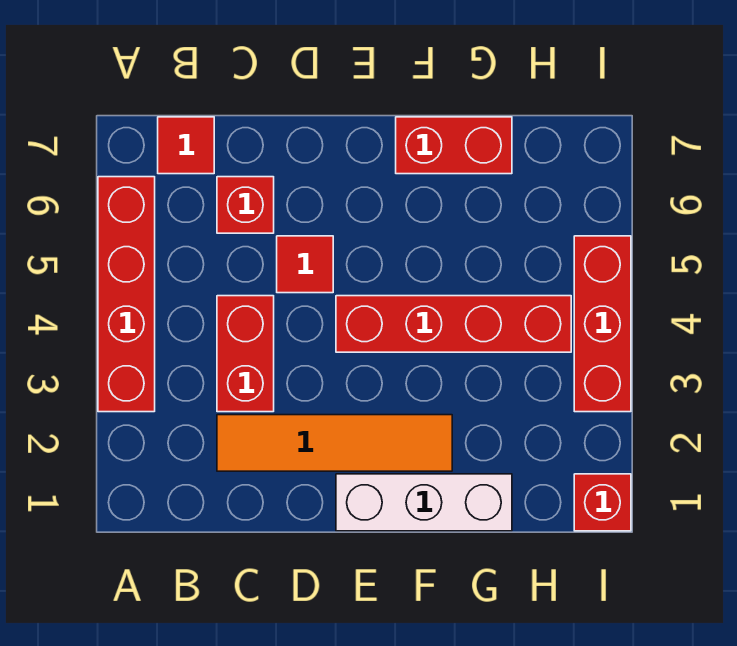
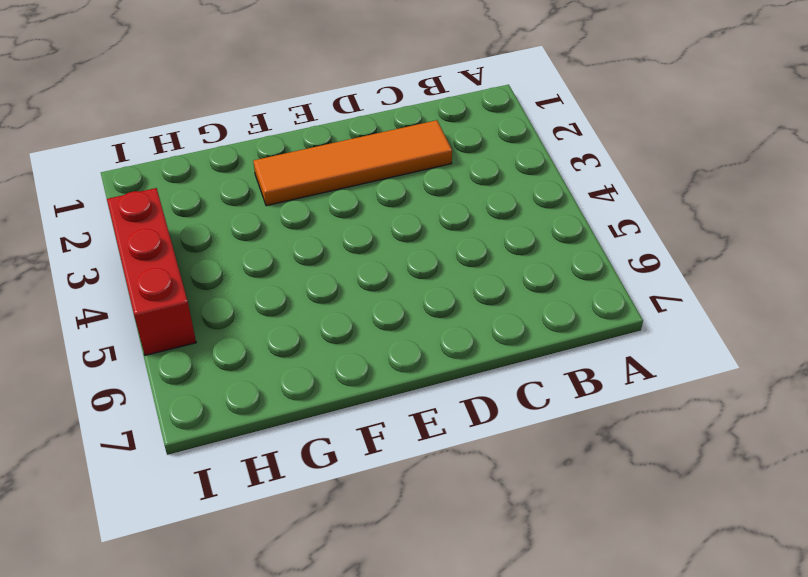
none -> red 1x4 brick [98,177,155,412]
none -> red 1x1 tile [158,117,214,174]

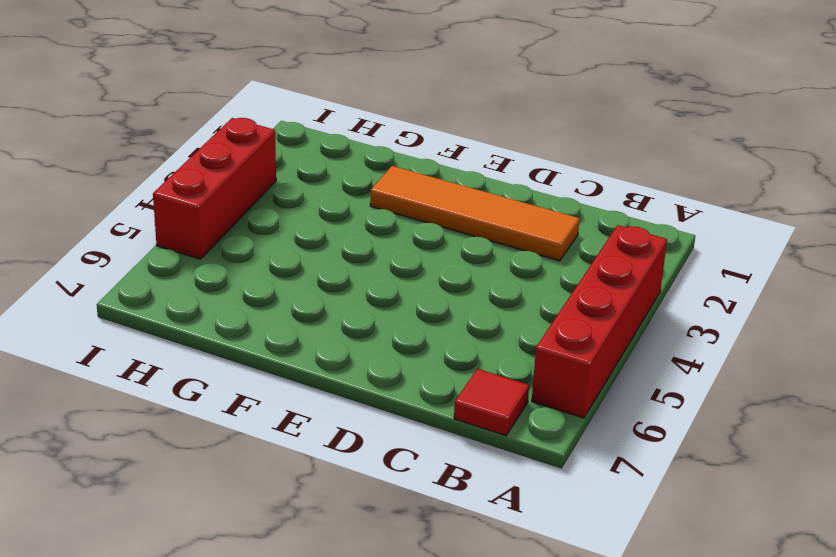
none -> red 1x2 brick [217,296,274,412]
none -> red 1x1 brick [217,177,274,233]

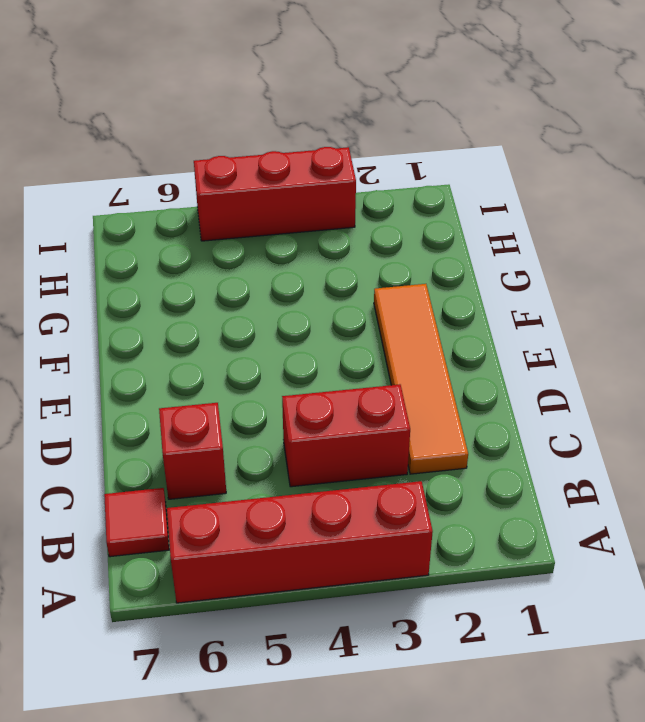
none -> red 1x1 tile [277,236,333,293]
none -> white 1x3 brick [336,474,512,531]

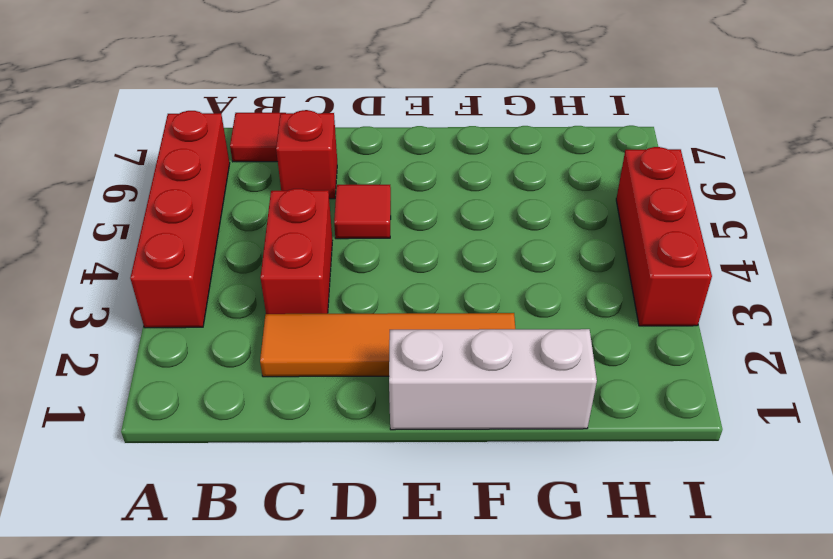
none -> red 1x4 brick [336,296,571,352]
none -> red 1x2 brick [396,117,512,174]

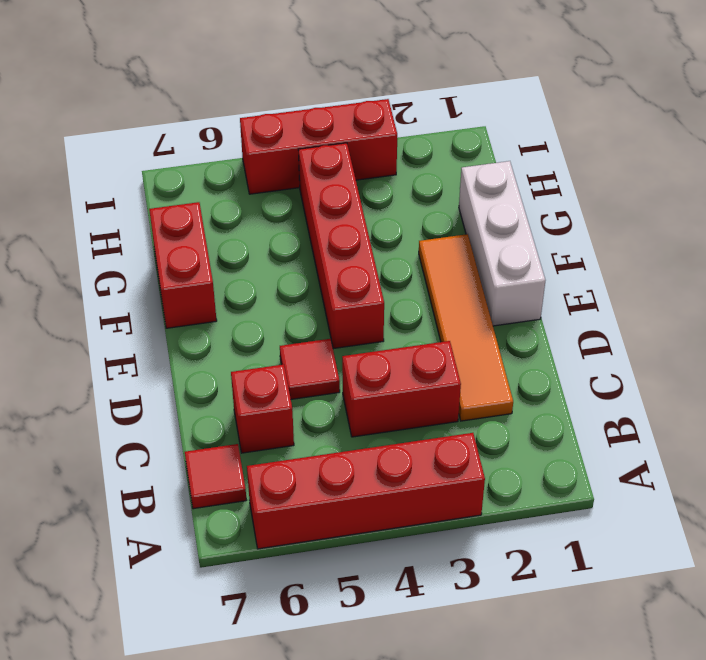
none -> red 1x1 brick [574,474,631,531]

